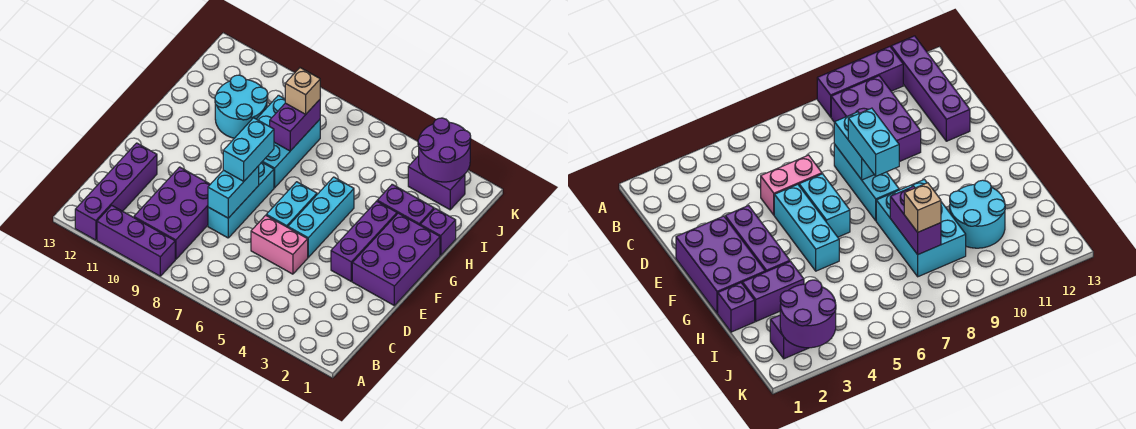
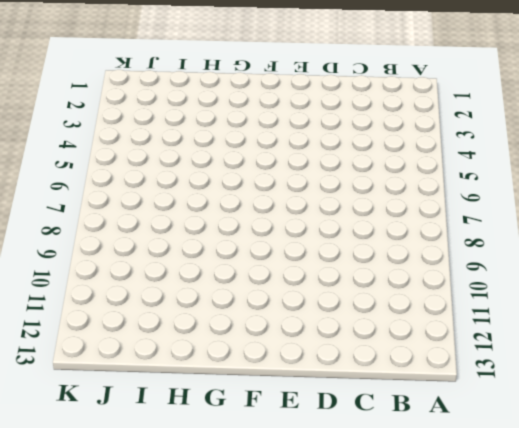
none -> purple 1x3 brick [97,205,175,276]
none -> purple 1x4 brick [75,143,157,240]
none -> purple 2x3 brick [134,167,210,259]

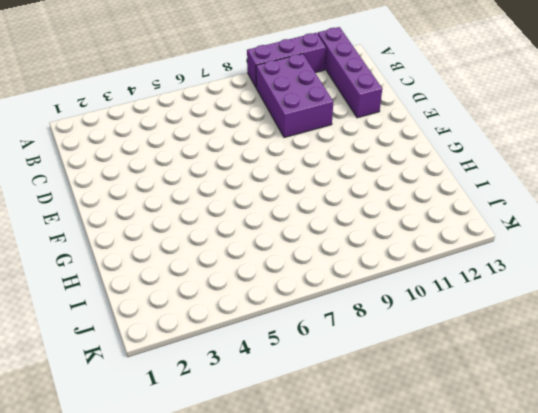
none -> pink 1x2 brick [251,215,308,274]
none -> cyan 1x3 brick [208,162,274,238]
none -> purple 2x3 brick [352,213,440,305]

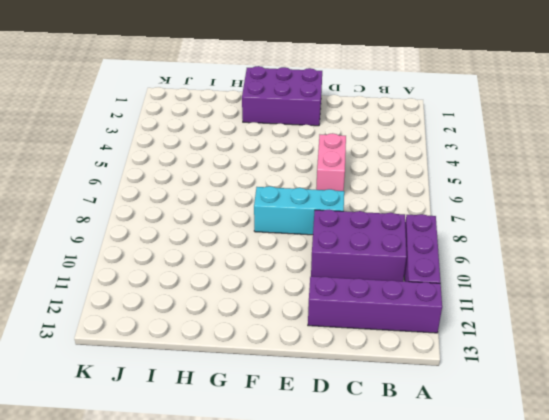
none -> purple 1x3 brick [331,201,397,281]
none -> cyan 1x3 brick [288,177,354,257]
none -> cyan 1x2 brick [266,182,317,227]

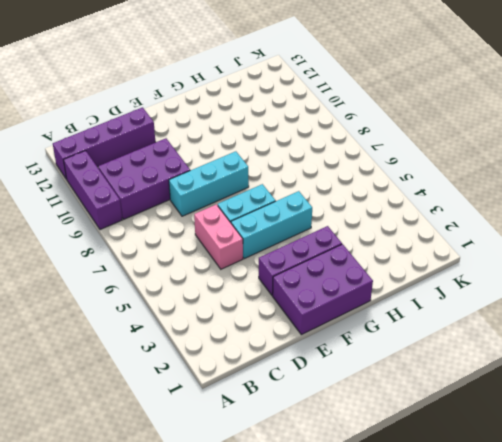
none -> cyan 2x3 brick [257,95,320,188]
none -> purple 1x1 brick [420,209,456,255]
none -> purple 1x2 brick [377,184,434,225]

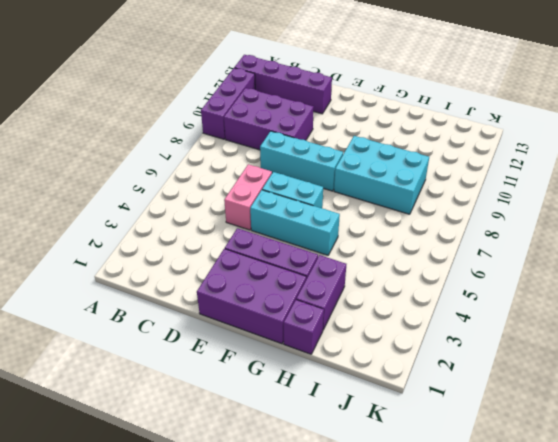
none -> cyan 2x2 round brick [215,75,268,138]
none -> purple 1x2 brick [408,156,465,210]
none -> cyan 1x2 brick [208,166,259,218]

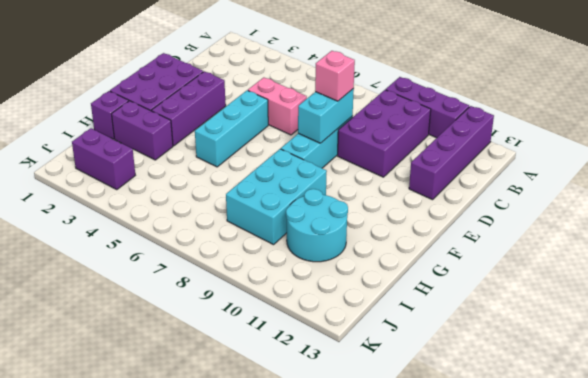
pink 1x1 brick [315,51,355,101] -> none
none -> cyan 1x2 brick [266,182,317,227]
none -> purple 1x2 brick [270,100,320,151]
none -> purple 2x2 round brick [418,118,471,182]

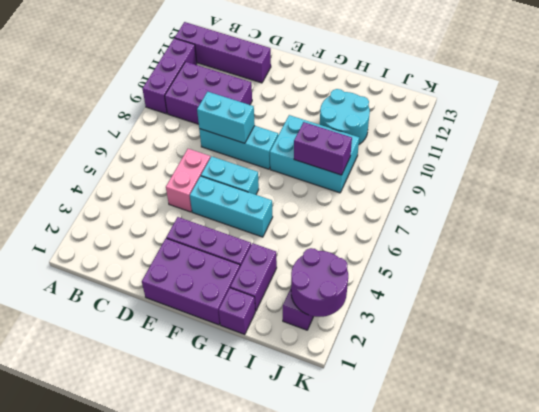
none -> cyan 1x2 brick [223,118,274,181]
none -> tan 1x1 brick [285,68,320,114]

